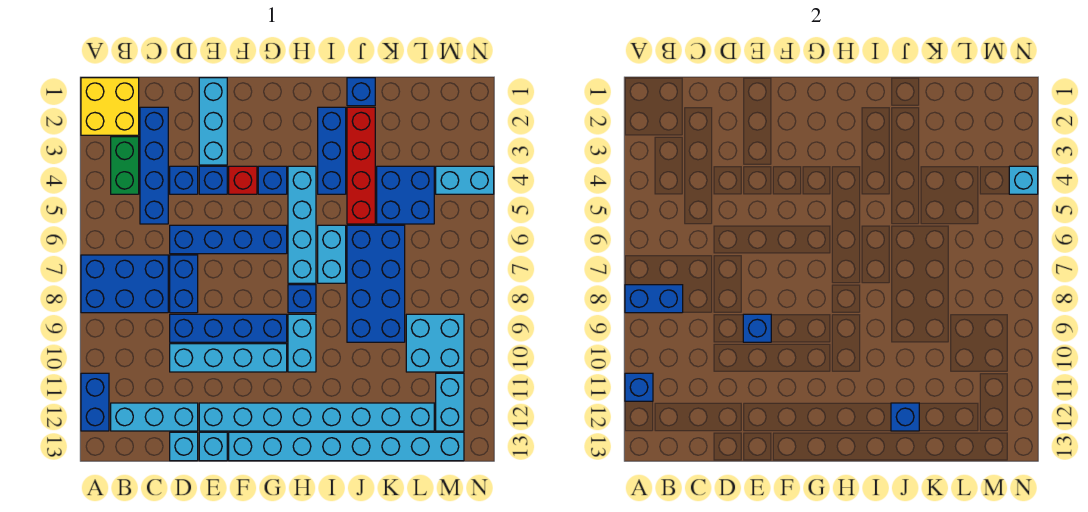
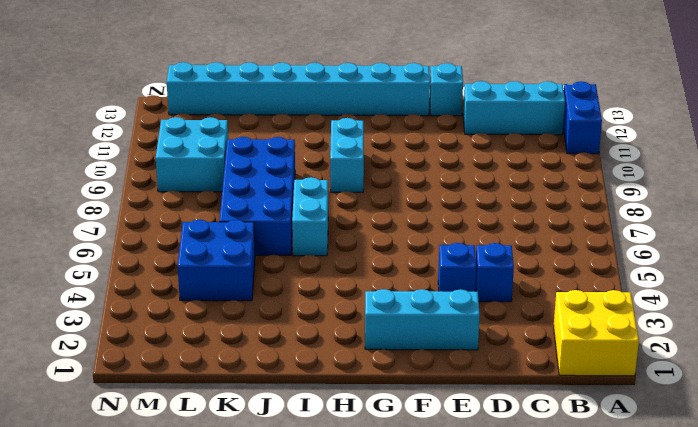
cyan 1x3 brick [365,289,480,350] -> cyan 1x3 brick turned to [199,78,227,165]
none -> blue 2x3 brick [81,255,168,313]
none -> green 1x2 brick [111,137,139,194]
none -> blue 1x4 brick [140,107,168,224]
none -> blue 1x4 brick [170,225,287,254]

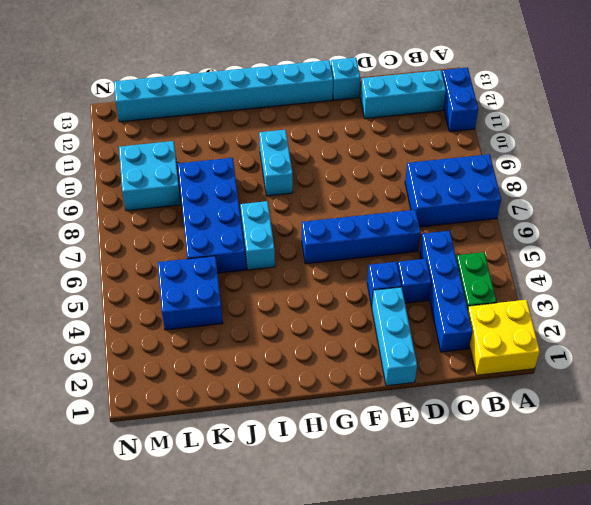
none -> blue 1x2 brick [170,255,198,313]
none -> blue 1x4 brick [170,314,287,342]
none -> cyan 1x4 brick [170,344,287,372]
none -> cyan 1x1 brick [170,432,198,461]

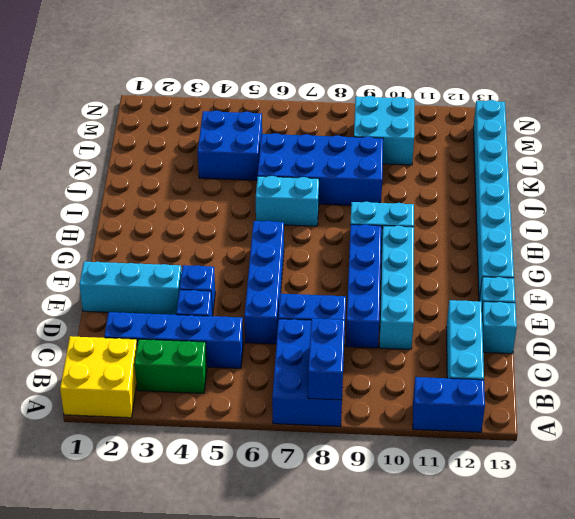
none -> cyan 1x8 brick [199,403,434,431]
none -> red 1x1 brick [229,166,257,194]
none -> blue 1x1 brick [258,166,287,194]
none -> cyan 1x4 brick [288,166,316,283]

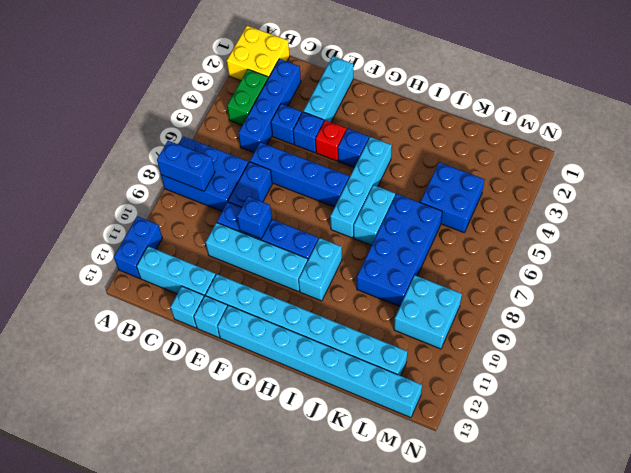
none -> blue 1x1 brick [288,285,316,313]
none -> blue 1x3 brick [318,107,346,194]
none -> blue 1x1 brick [347,78,375,106]
none -> red 1x4 brick [347,107,375,224]

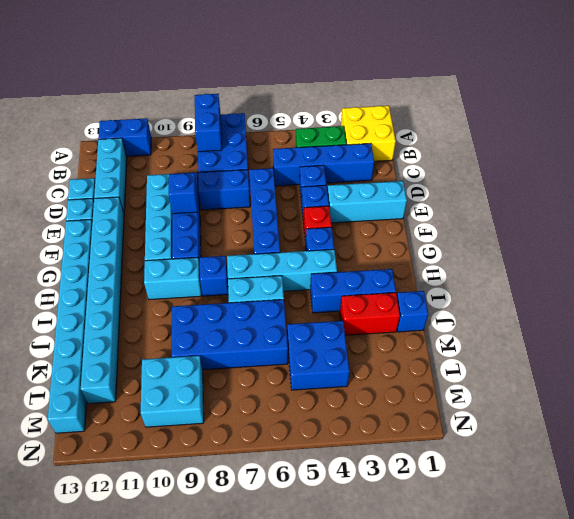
red 1x2 brick [340,293,400,335] -> red 1x4 brick [347,107,375,224]
none -> cyan 1x2 brick [436,166,494,194]
none -> cyan 1x2 brick [436,373,464,431]
none -> blue 1x1 brick [625,373,653,401]
none -> blue 1x1 brick [891,403,919,431]

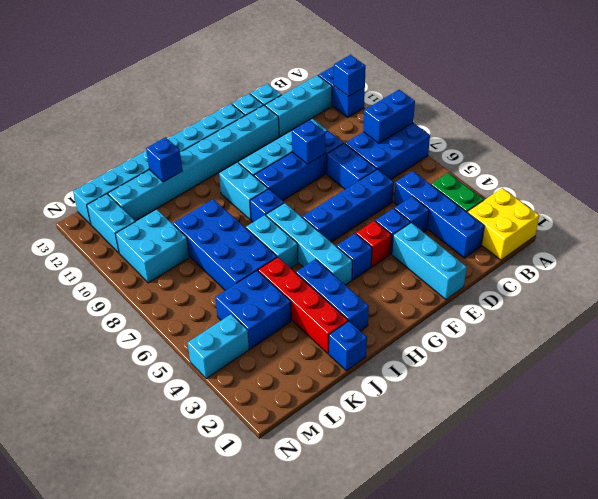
none -> cyan 1x1 brick [1009,166,1038,194]

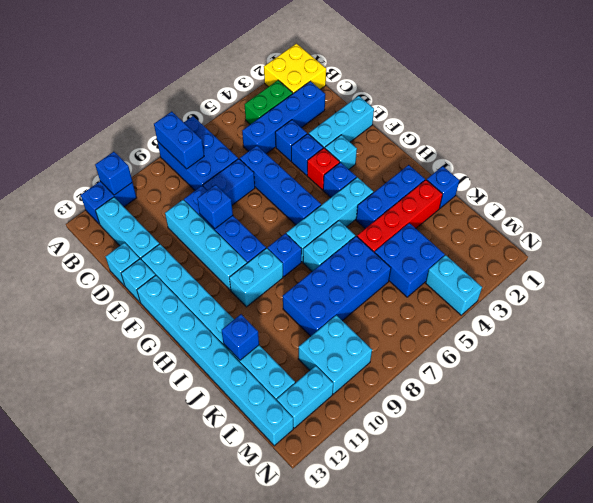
cyan 1x1 brick [325,135,357,169] -> cyan 1x1 brick moved to [1009,166,1038,194]

